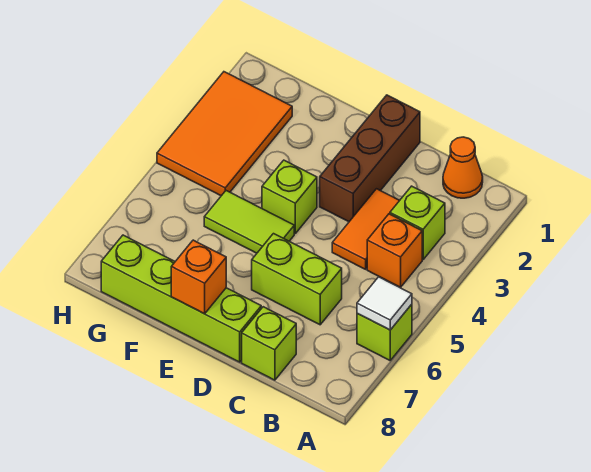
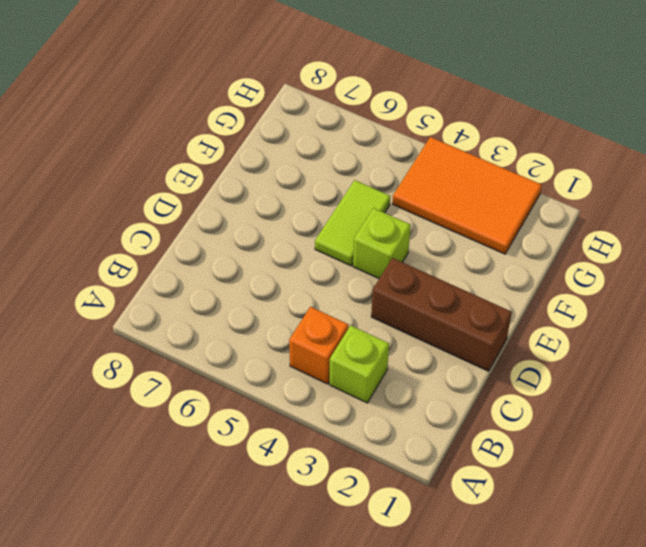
none -> lime 1x1 brick [357,304,412,360]
none -> orange 1x1 cone [443,137,483,198]
none -> orange 1x2 tile [332,189,400,269]

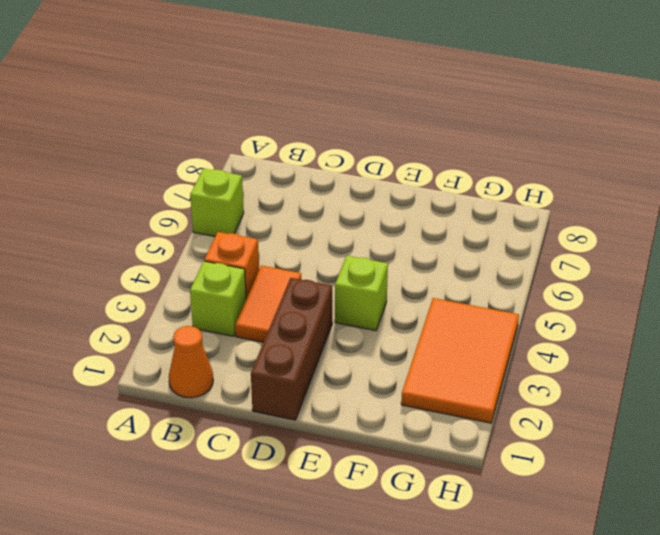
none -> lime 1x2 brick [252,234,342,325]
none -> lime 1x1 brick [242,307,296,380]
none -> lime 1x4 brick [101,235,261,362]

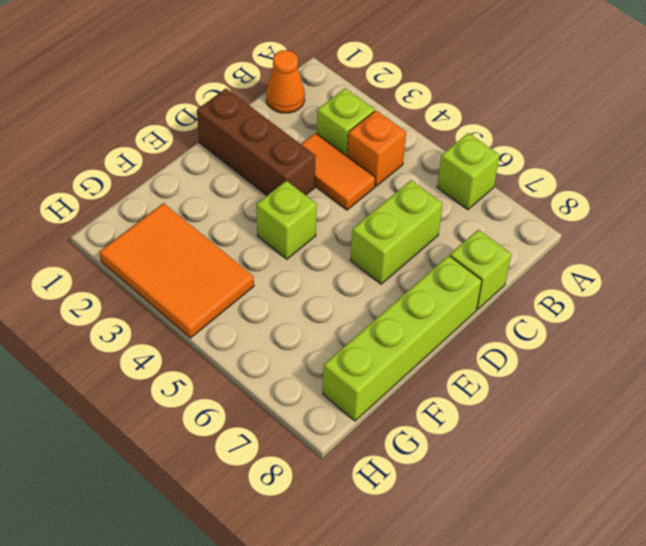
none -> lime 1x2 tile [204,191,294,253]
none -> white 1x1 tile [357,277,412,330]
none -> orange 1x1 brick [171,240,226,314]

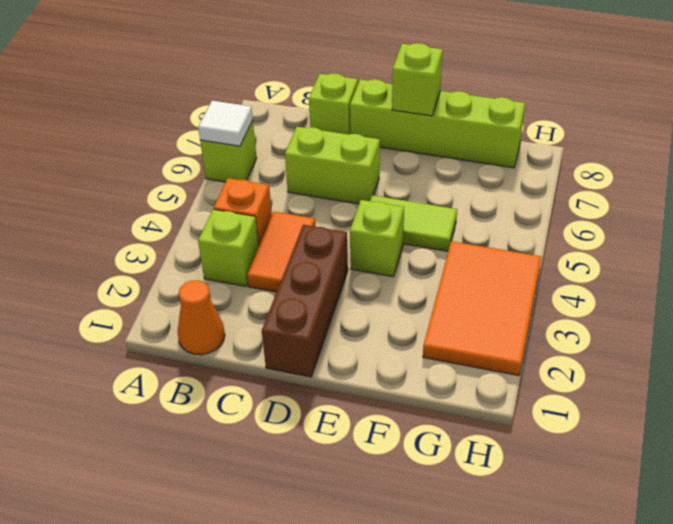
lime 1x1 brick [392,43,443,116] -> orange 1x1 brick [171,240,226,314]

